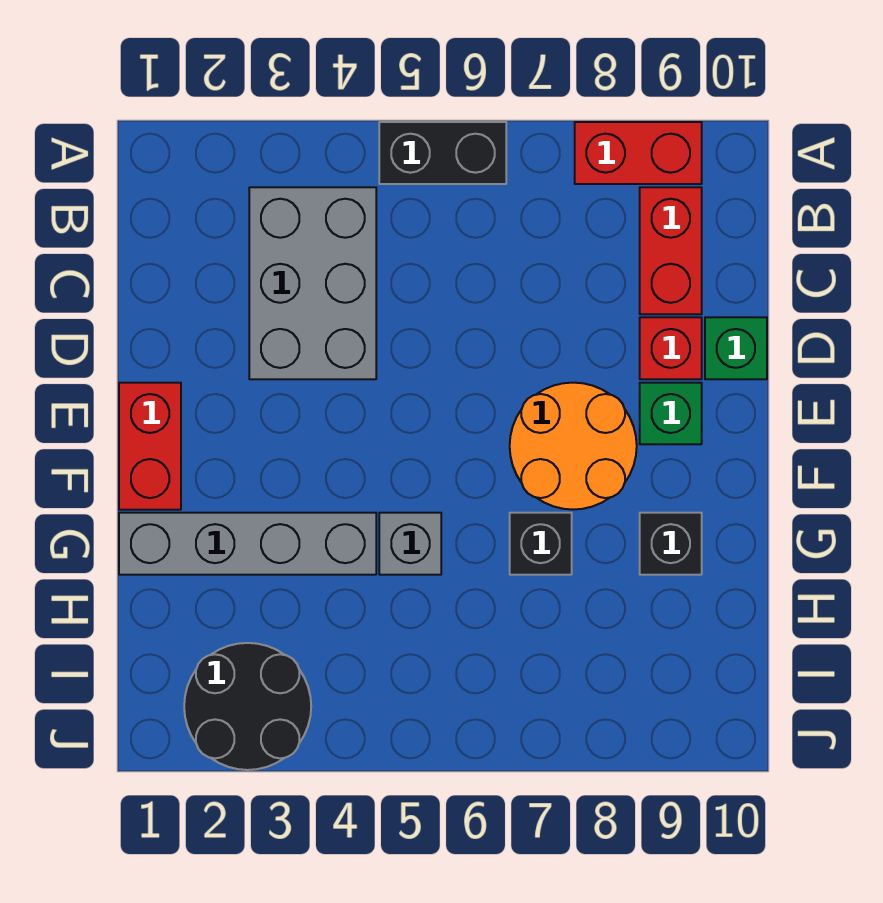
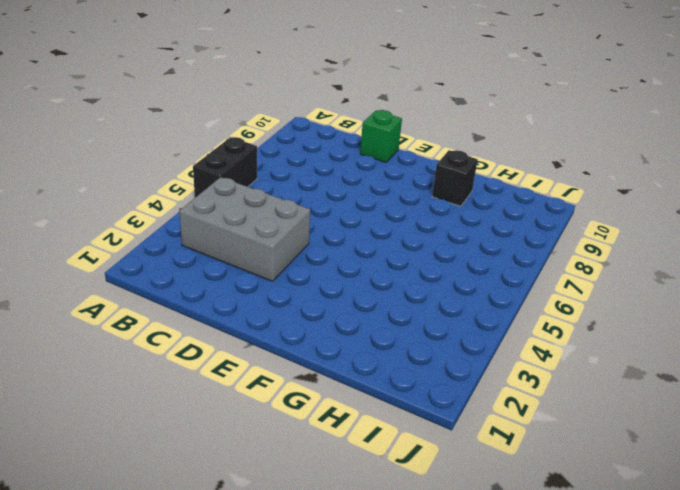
none -> red 1x2 brick [575,122,702,184]
none -> red 1x2 brick [640,187,702,314]
none -> red 1x1 brick [640,317,702,379]

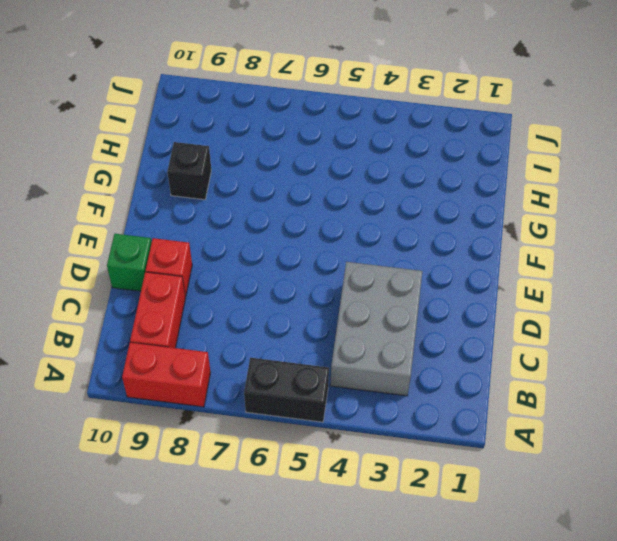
none -> red 1x2 brick [119,383,181,510]
none -> orange 2x2 round brick [510,383,637,510]
none -> green 1x1 brick [640,383,702,444]

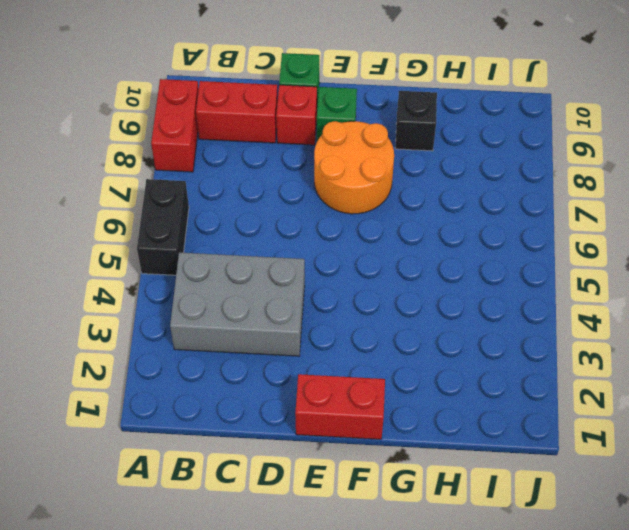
none -> grey 1x4 brick [119,513,376,575]
none -> grey 1x1 brick [379,513,441,575]
none -> black 1x1 brick [510,513,572,575]

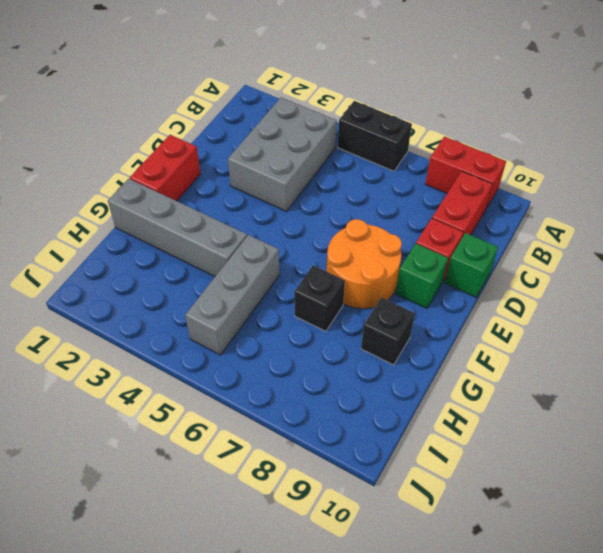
grey 1x3 brick [185,235,280,355] -> grey 1x1 brick [379,513,441,575]
none -> black 2x2 round brick [184,643,311,770]

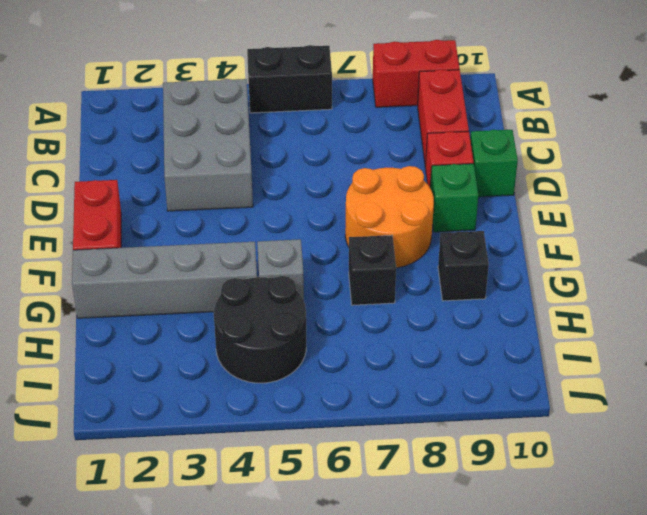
black 2x2 round brick [214,276,306,383] -> black 2x2 round brick moved to [184,643,311,770]

